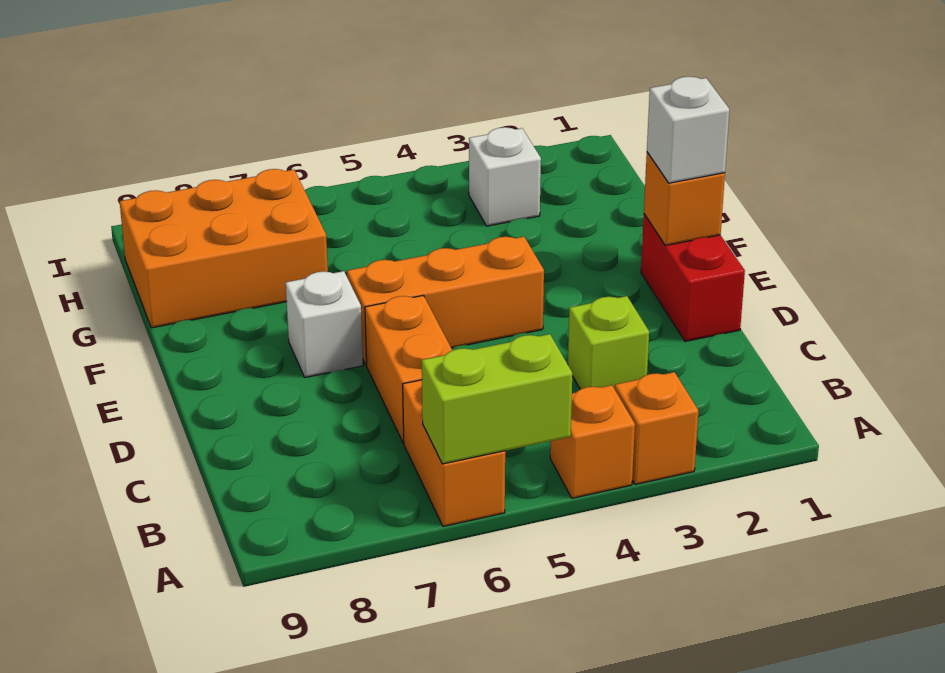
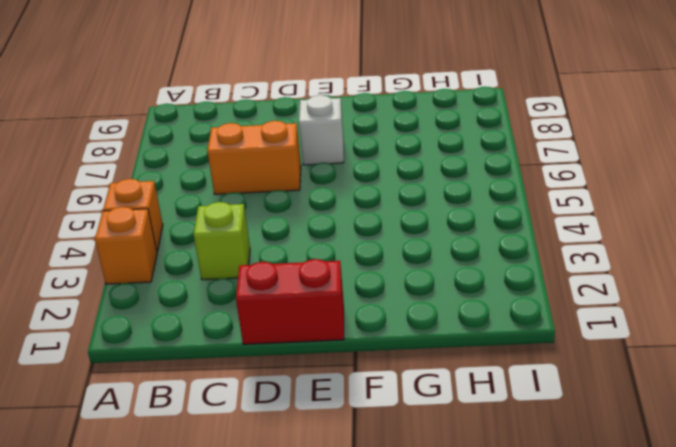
none -> orange 1x2 brick [403,380,505,527]
none -> orange 1x3 brick [347,237,544,365]
none -> orange 2x3 brick [120,169,328,328]

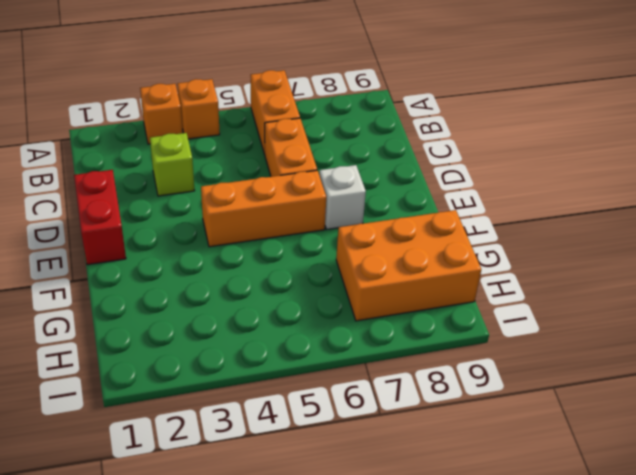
none -> white 1x1 brick [469,127,541,226]
none -> lime 1x2 brick [422,334,572,464]
none -> orange 1x1 brick [644,152,725,245]

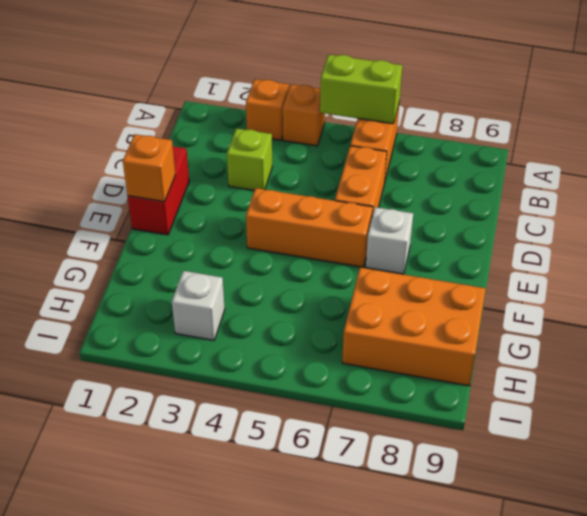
none -> white 1x1 brick [647,77,730,183]

